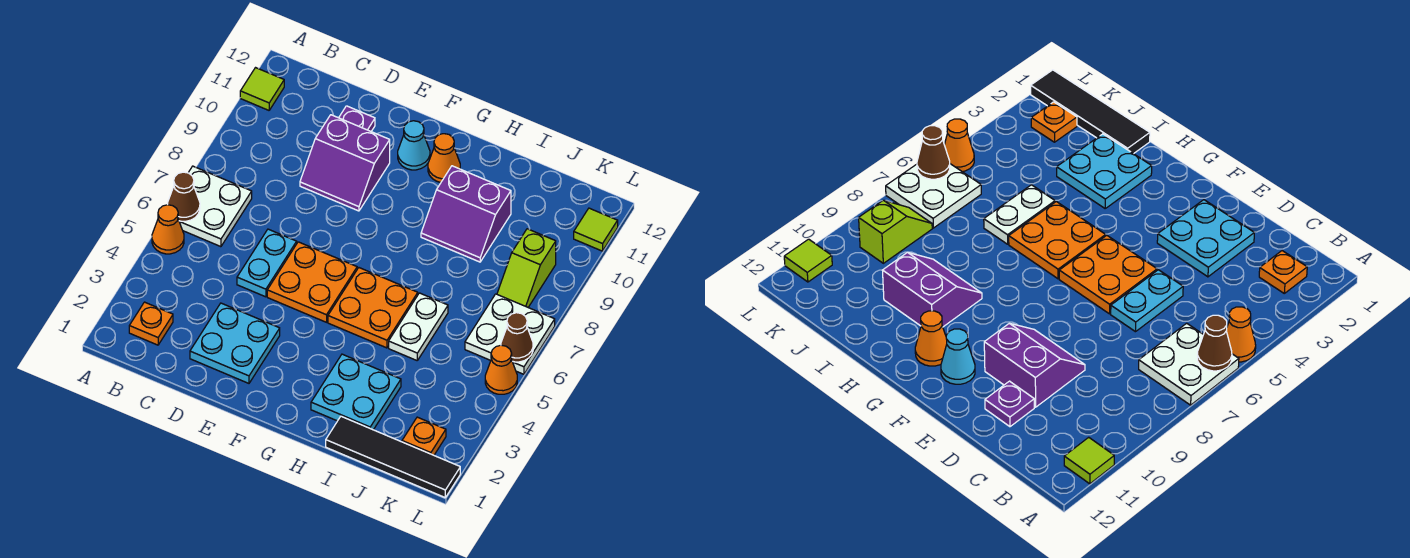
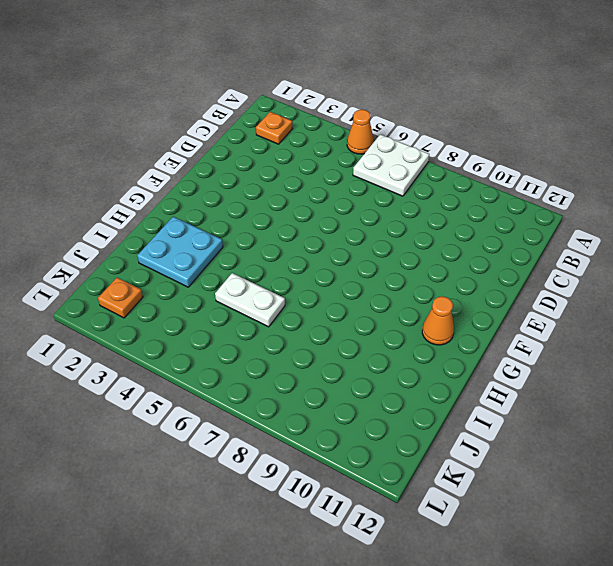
none -> lime 1x1 tile [240,68,284,110]
none -> cyan 2x2 plate [190,303,280,383]
none -> cyan 1x2 plate [237,229,297,297]

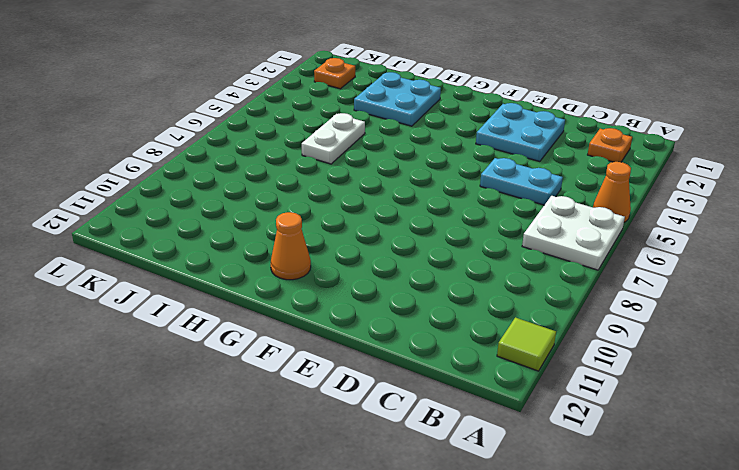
cyan 1x2 plate [480,158,563,205] -> cyan 1x2 plate turned to [237,229,297,297]
none -> purple 2x2 slope [300,115,390,211]
none -> purple 1x1 plate [339,106,375,131]
none -> orange 2x2 plate [267,242,357,322]

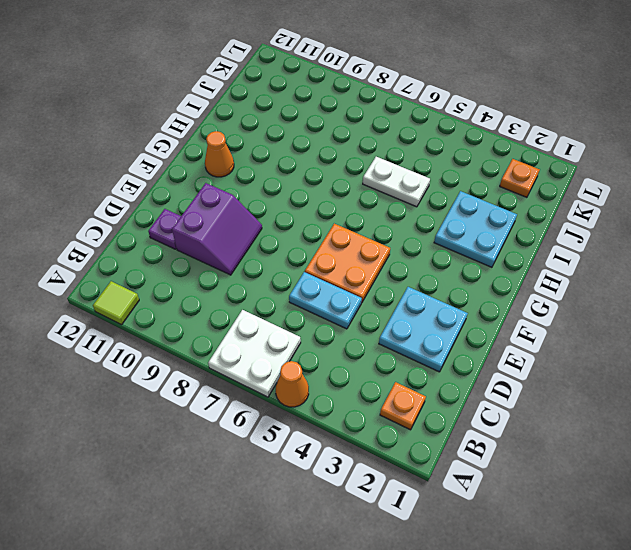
none -> cyan 1x1 cone [398,121,430,170]
none -> orange 2x2 plate [328,268,418,348]
none -> purple 2x2 slope [421,166,511,262]

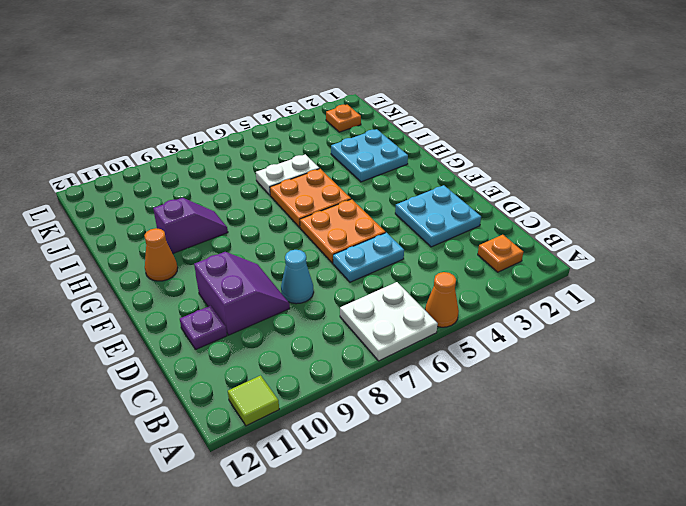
cyan 1x1 cone [281,250,314,304] -> cyan 1x1 cone moved to [398,121,430,170]
purple 1x2 slope [153,198,228,254] -> purple 2x2 slope [421,166,511,262]
none -> black 1x4 tile [326,416,460,497]
none -> white 2x2 plate [465,294,555,374]
none -> lime 1x2 slope [497,229,556,307]

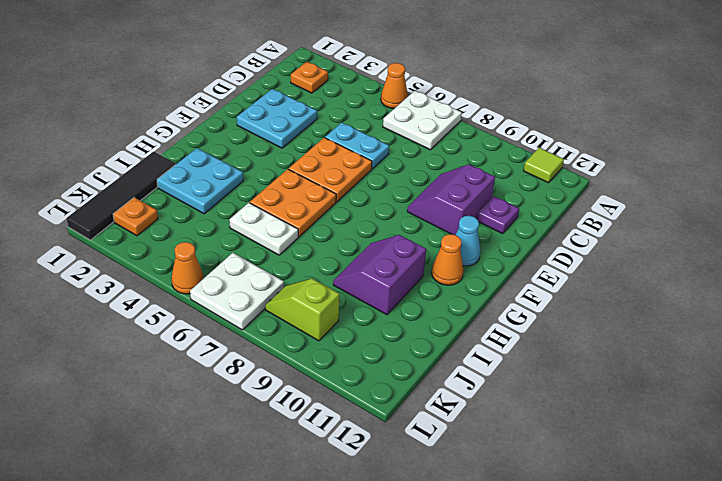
none -> lime 1x1 tile [574,208,618,251]
none -> brown 1x1 cone [168,172,200,221]
none -> brown 1x1 cone [501,313,533,362]

